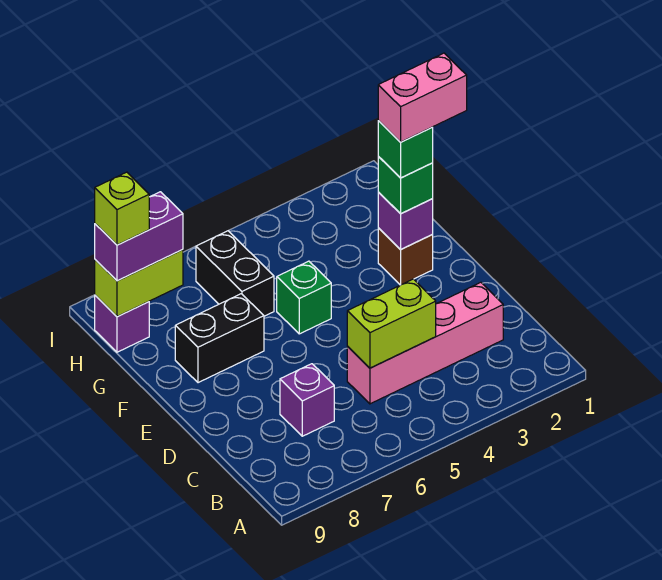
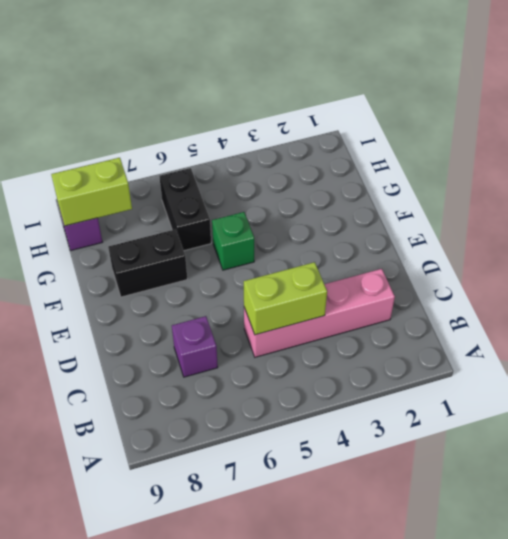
none -> brown 1x1 brick [378,228,433,285]
none -> purple 1x1 brick [378,192,433,249]
none -> green 1x1 brick [378,157,433,214]

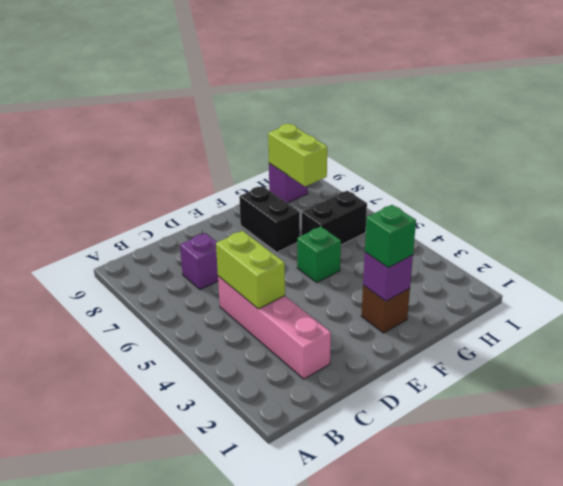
none -> purple 1x2 brick [95,192,183,281]
none -> green 1x1 brick [378,121,433,178]
none -> lime 1x1 brick [95,172,149,245]

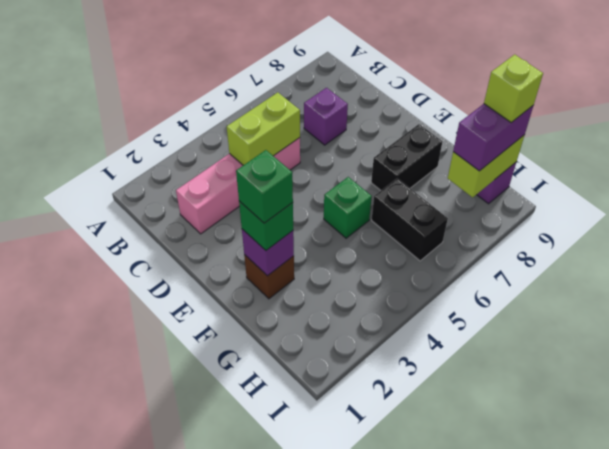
none -> pink 1x2 brick [378,53,467,142]

